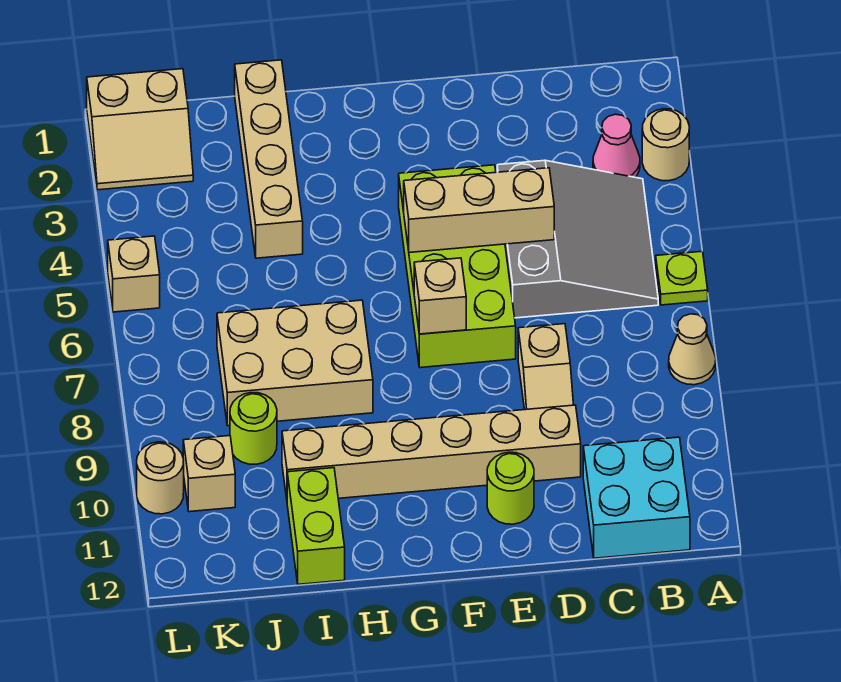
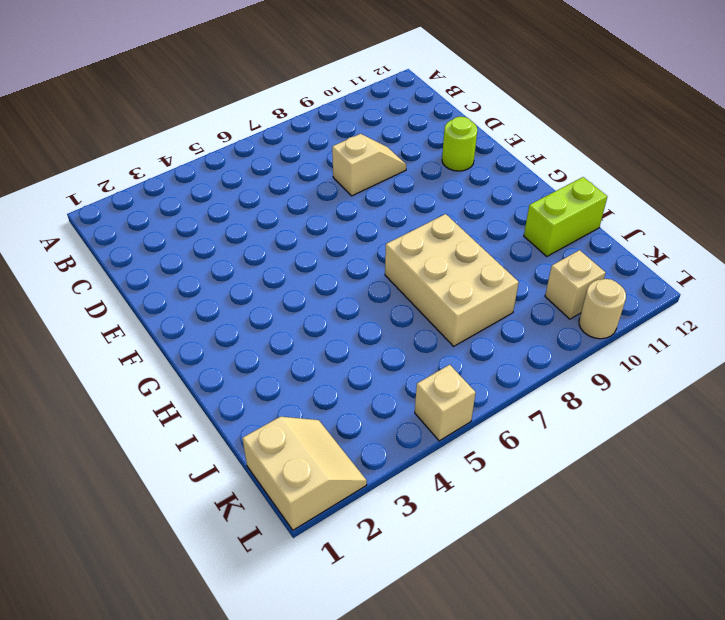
none -> tan 1x1 round brick [642,109,689,181]
none -> lime 1x1 plate [656,251,708,305]
none -> tan 1x1 cone [669,314,716,385]

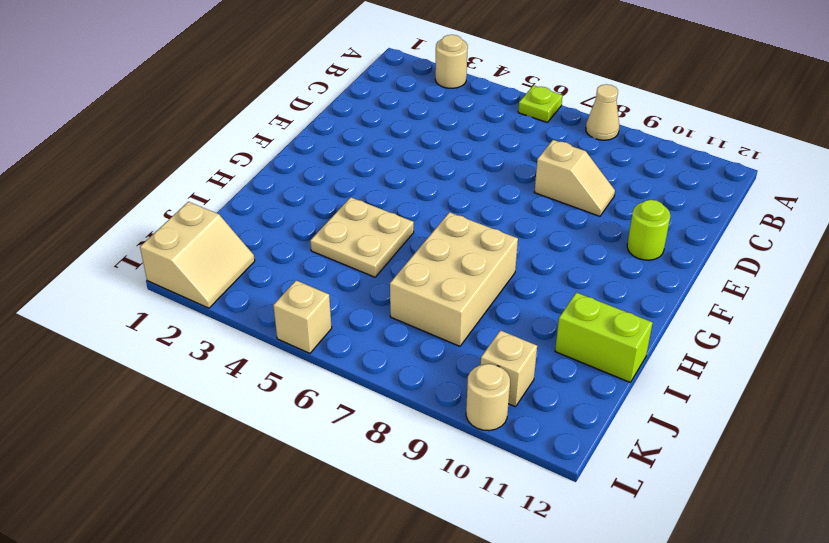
tan 2x2 plate [310,197,414,277] -> tan 1x4 brick [235,60,303,258]
none -> pink 1x1 cone [593,114,640,177]
none -> grey 3x3 slope [497,160,658,318]
none -> cyan 2x2 brick [583,437,690,558]

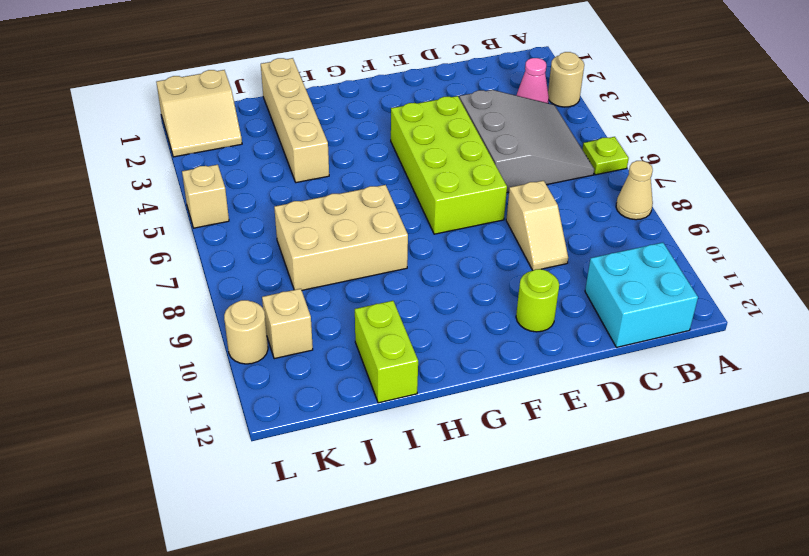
none -> tan 1x6 brick [282,405,581,498]
none -> lime 1x1 round brick [230,393,277,464]
none -> tan 1x3 brick [404,168,554,253]

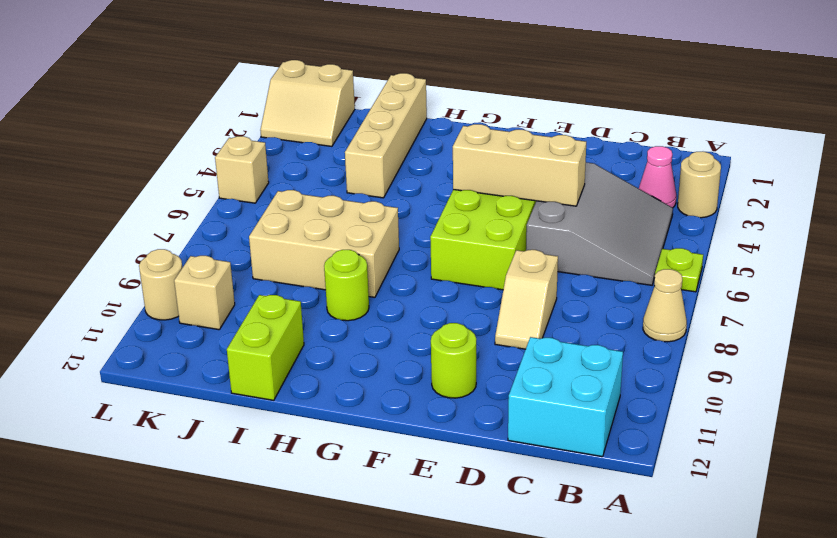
lime 1x1 round brick [324,250,369,321] -> lime 1x1 round brick moved to [230,393,277,464]
none -> tan 1x6 brick [282,405,581,498]
none -> tan 1x1 brick [414,258,466,334]

